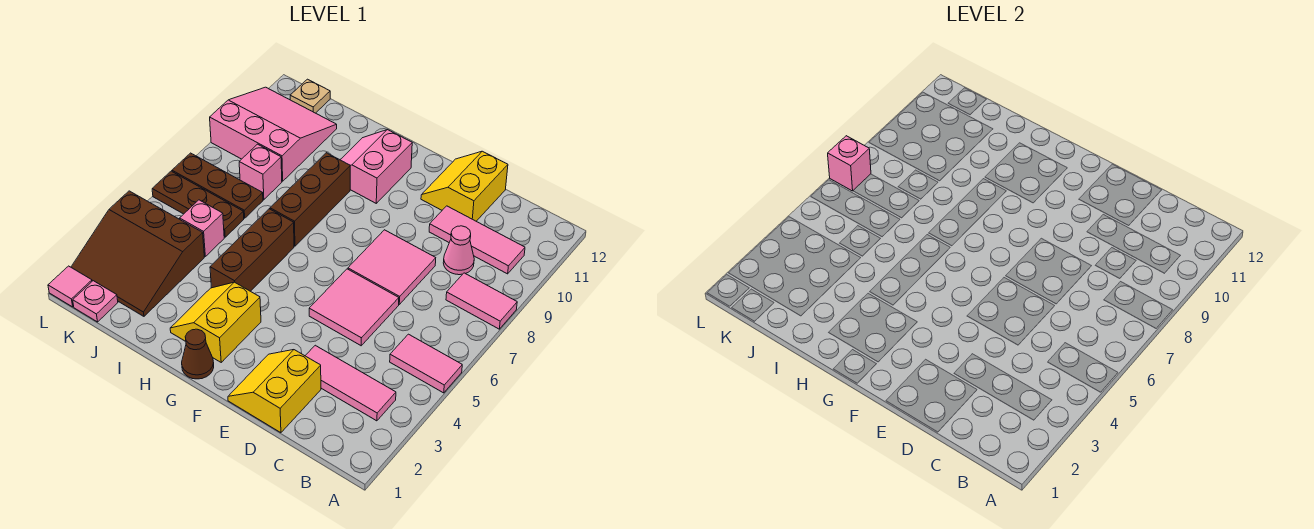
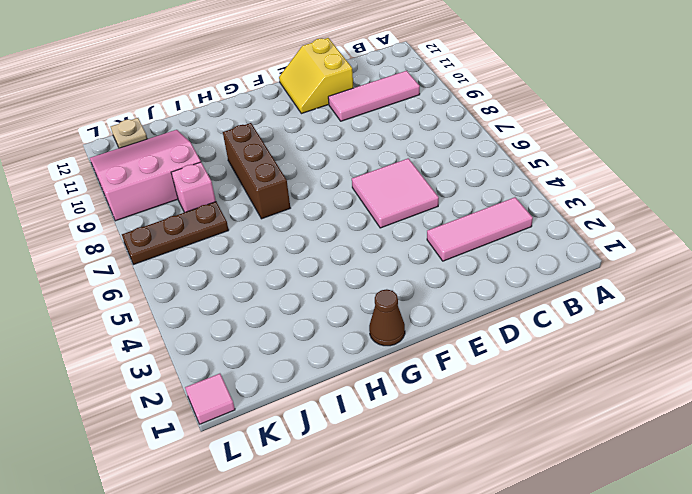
none -> pink 1x2 tile [390,334,462,393]
none -> pink 1x2 tile [446,273,517,329]
none -> pink 1x1 cone [443,226,474,275]

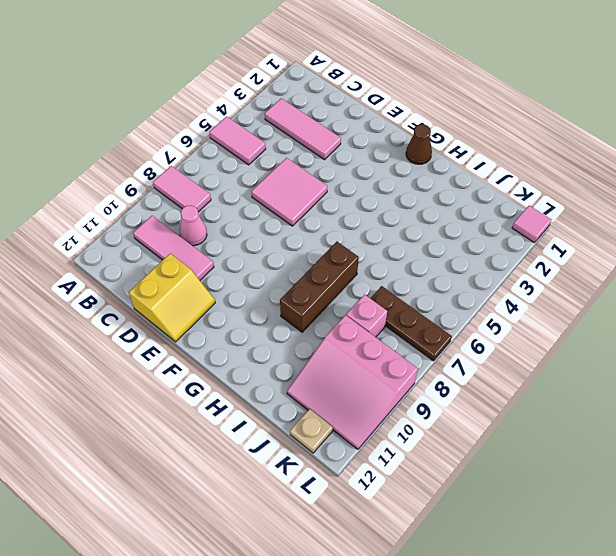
none -> yellow 2x2 slope [228,350,321,433]
none -> pink 2x2 tile [348,230,436,304]
none -> yellow 2x2 slope [170,282,261,362]

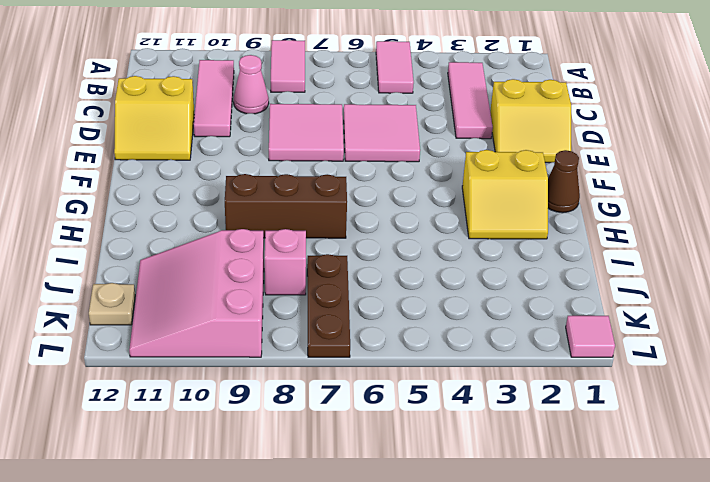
none -> pink 2x2 slope [340,130,412,203]
none -> brown 1x3 brick [210,209,294,291]
none -> brown 3x3 slope [71,191,204,316]

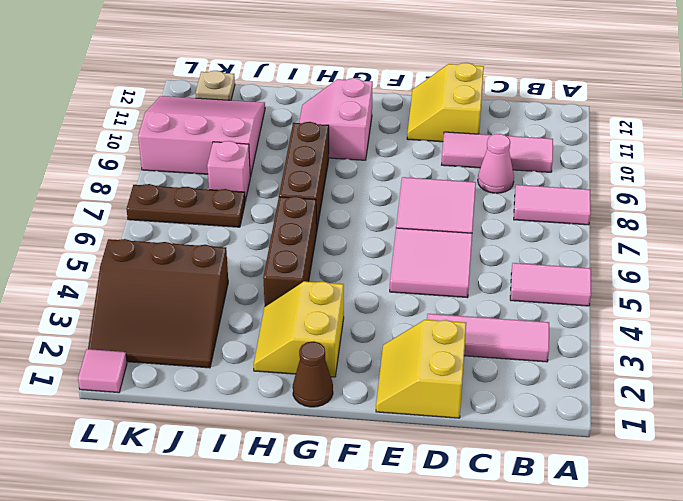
none -> pink 1x1 brick [180,200,224,256]
none -> brown 1x3 plate [152,171,244,237]
none -> pink 1x1 plate [73,281,118,322]

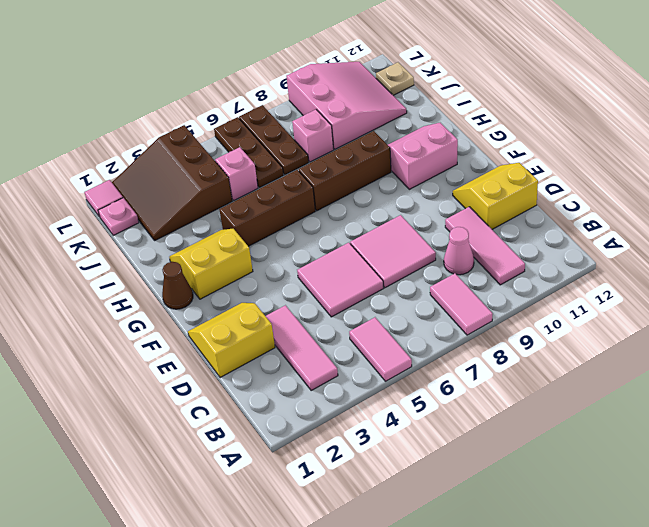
none -> pink 1x1 brick [828,136,871,191]

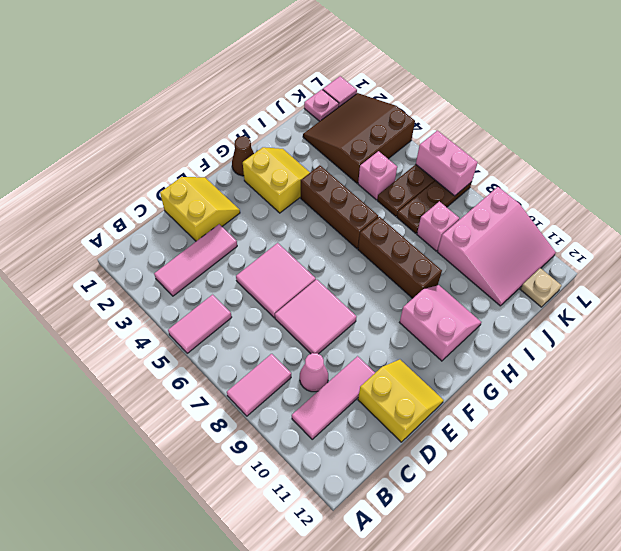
pink 1x2 brick [416,131,478,196] -> pink 1x1 brick [828,136,871,191]

